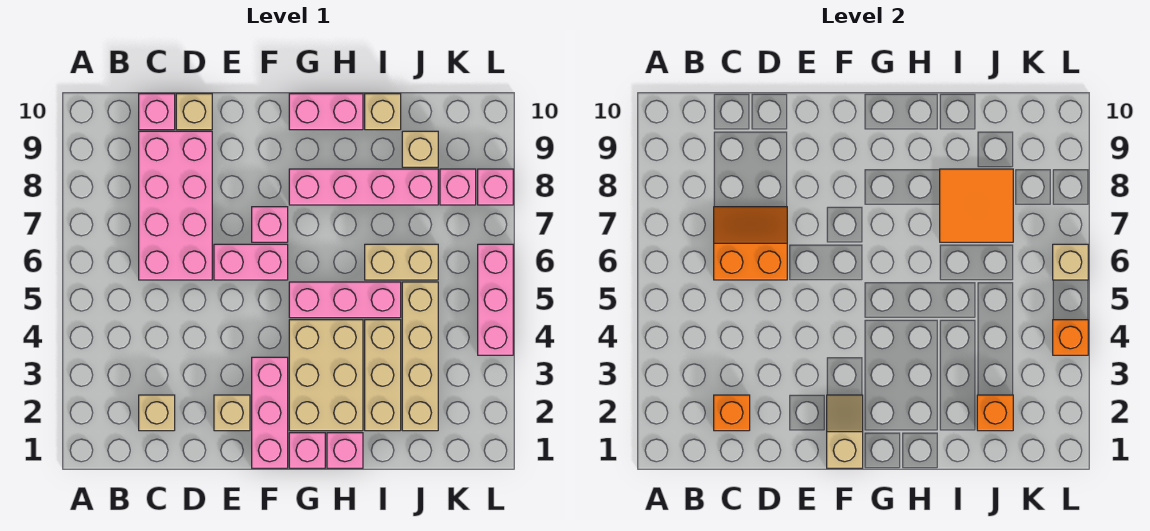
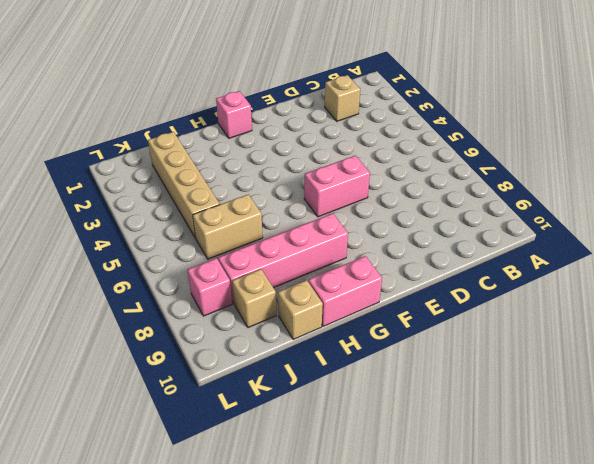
none -> pink 2x4 brick [139,131,212,280]
none -> pink 1x1 brick [139,94,175,130]
none -> tan 1x1 brick [176,94,212,130]

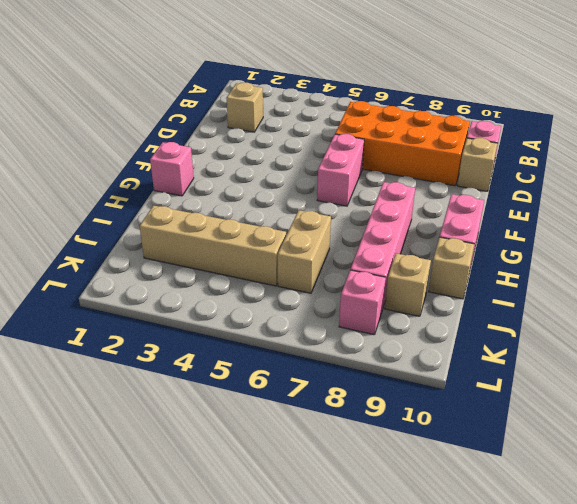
orange 2x4 brick [335,101,470,186] -> pink 2x4 brick [139,131,212,280]
none -> tan 1x1 brick [214,395,250,431]
none -> pink 1x3 brick [252,357,288,468]
none -> pink 1x1 brick [252,207,288,242]

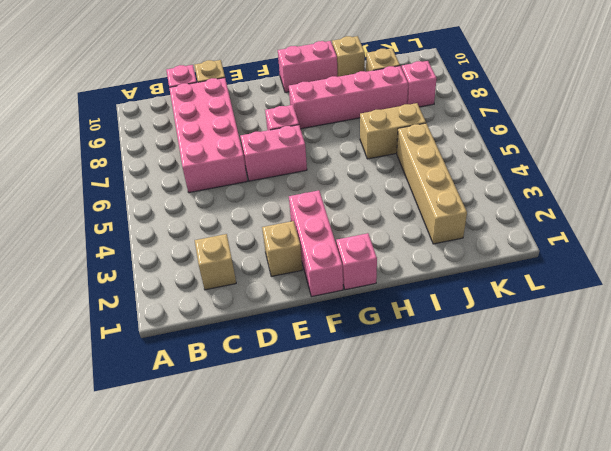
none -> tan 2x3 brick [289,320,363,431]
none -> pink 1x3 brick [289,282,401,318]
none -> pink 1x1 brick [327,433,363,468]

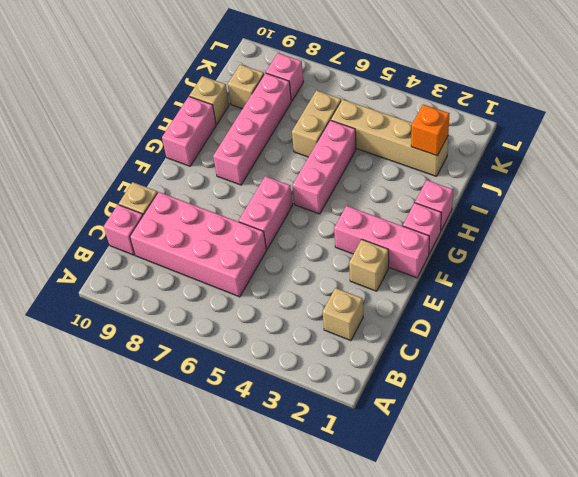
none -> pink 1x1 brick [252,207,288,242]
none -> tan 2x3 brick [289,320,363,431]
none -> tan 1x3 brick [365,320,401,431]

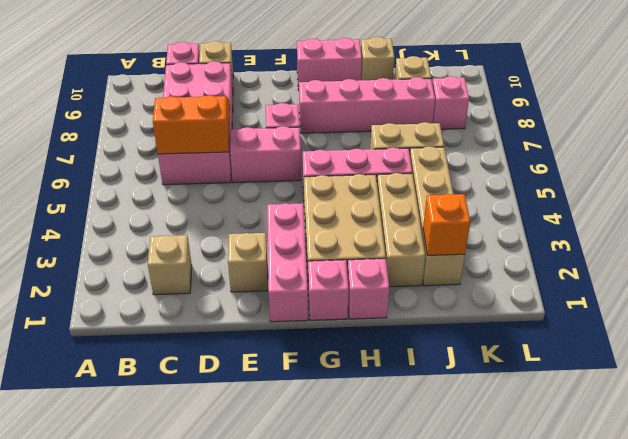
none -> pink 1x3 brick [478,244,513,355]
none -> pink 1x1 brick [478,169,513,205]
none -> orange 1x1 brick [714,395,750,431]

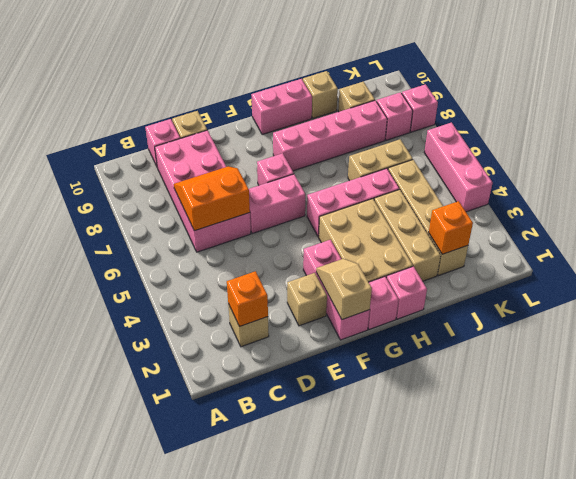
none -> orange 2x2 tile [940,169,1013,242]
none -> orange 1x1 brick [1053,320,1088,355]
none -> tan 1x1 brick [1053,244,1088,280]

